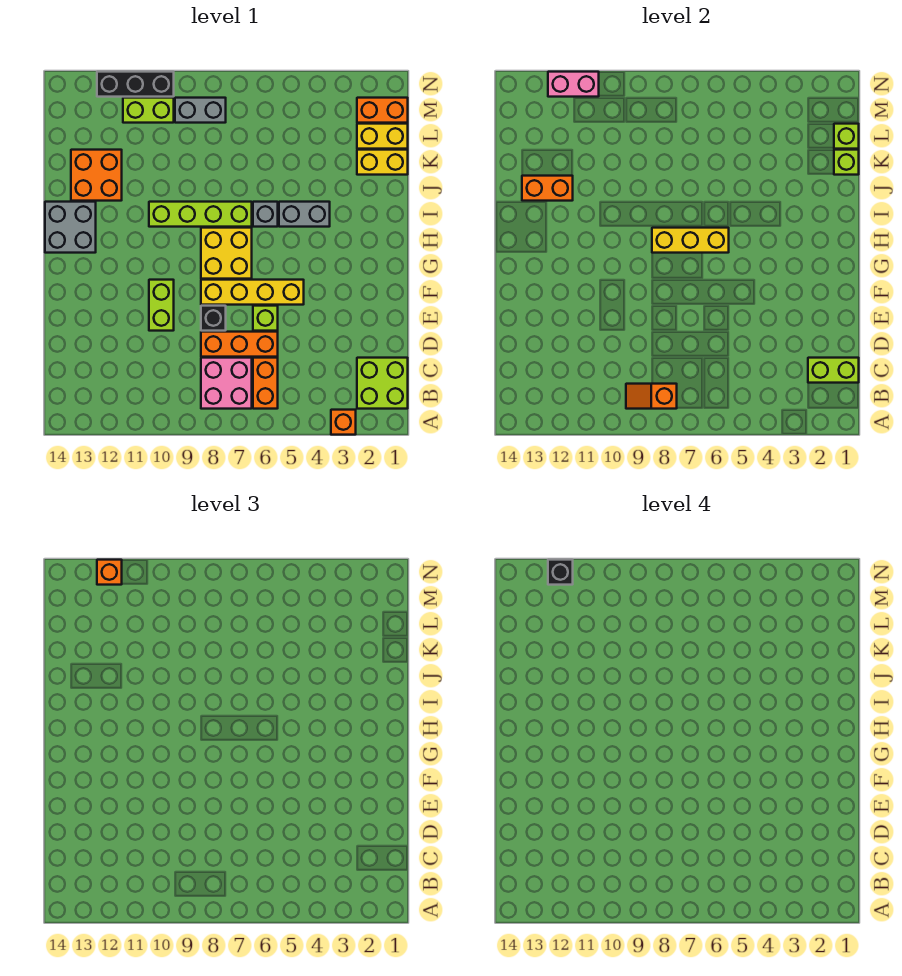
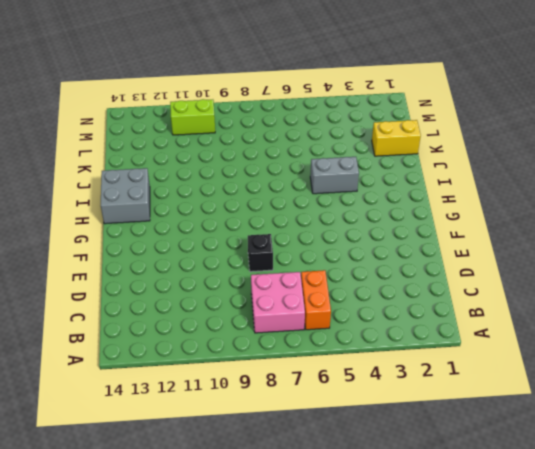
none -> orange 1x1 brick [331,410,356,435]
none -> lime 2x2 brick [357,358,408,409]
none -> orange 1x3 brick [201,332,278,357]
none -> lime 1x1 brick [253,306,278,331]

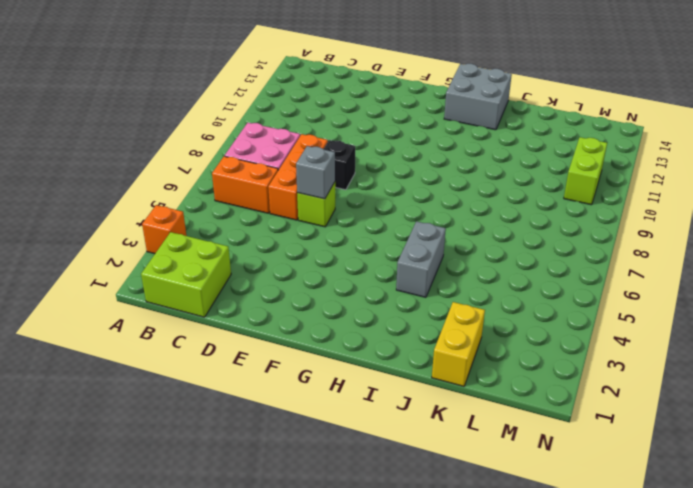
grey 1x1 brick [296,146,335,199] -> grey 1x1 brick moved to [253,202,278,227]
none -> lime 1x2 brick [149,280,174,331]
none -> yellow 1x4 brick [201,280,304,305]
none -> yellow 2x2 brick [201,228,252,279]
none -> lime 1x4 brick [149,202,252,227]

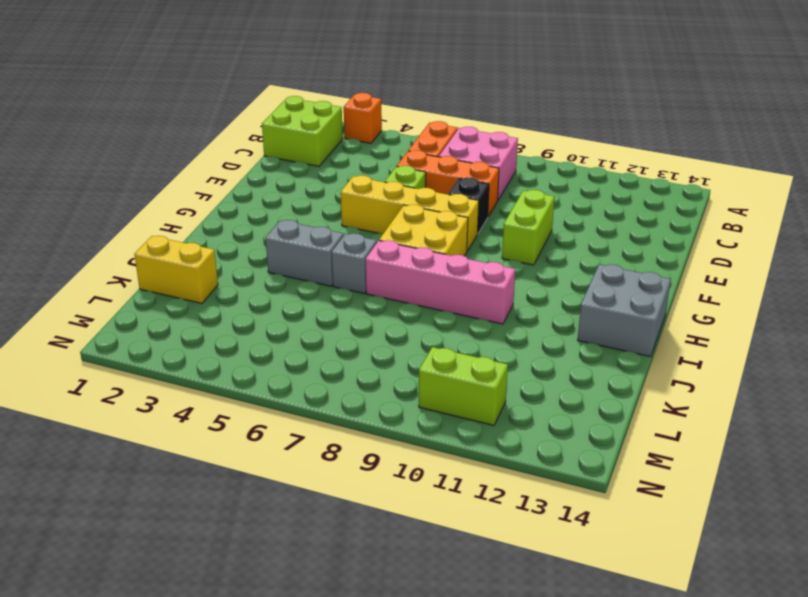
pink 1x4 brick [366,240,515,324] -> lime 1x4 brick [149,202,252,227]
none -> orange 2x2 brick [71,150,122,201]
none -> yellow 1x2 brick [357,124,408,149]
none -> orange 1x2 brick [357,98,408,123]
none -> grey 1x2 brick [175,98,226,123]

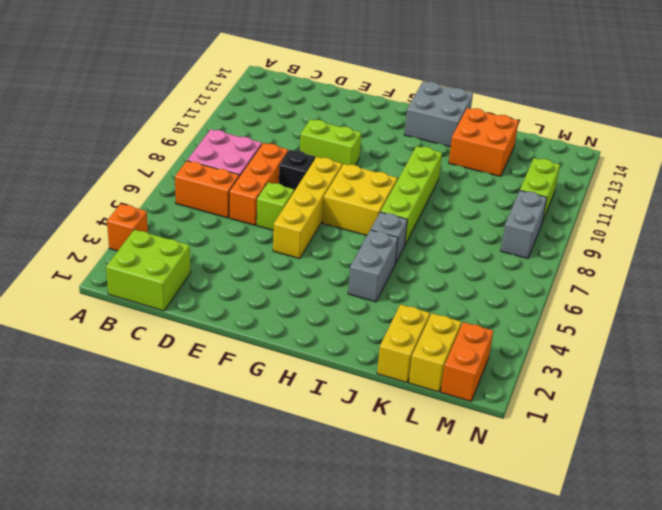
none -> black 1x3 brick [97,72,174,97]
none -> orange 1x2 slope [626,384,677,409]
none -> lime 1x2 brick [808,358,859,383]
none -> yellow 1x3 brick [652,228,729,253]

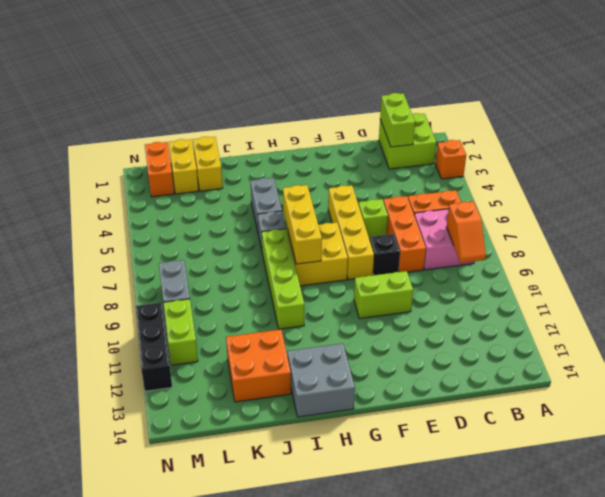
none -> orange 1x2 brick [522,176,573,201]
none -> lime 1x1 brick [834,150,859,175]
none -> lime 1x1 brick [834,124,859,149]
none -> pink 1x2 brick [548,72,599,97]

